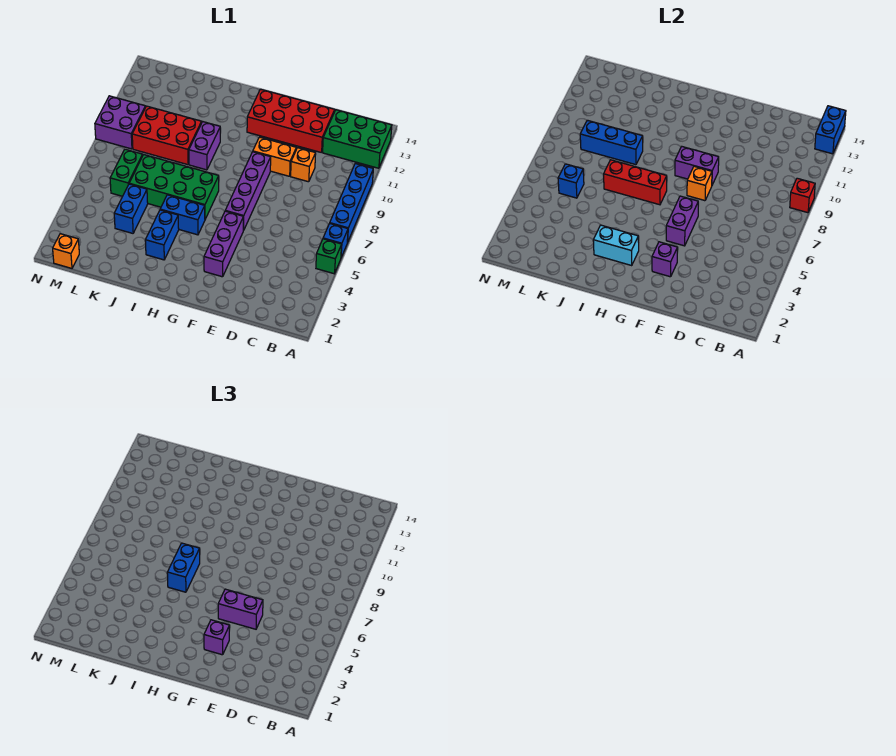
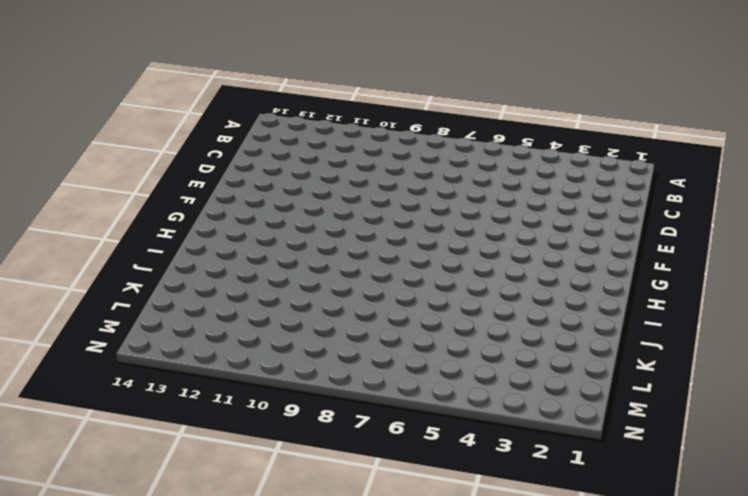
none -> green 1x1 brick [316,239,342,274]
none -> blue 1x1 brick [323,224,348,257]
none -> blue 1x4 brick [330,164,373,243]
none -> green 2x3 brick [323,110,392,168]

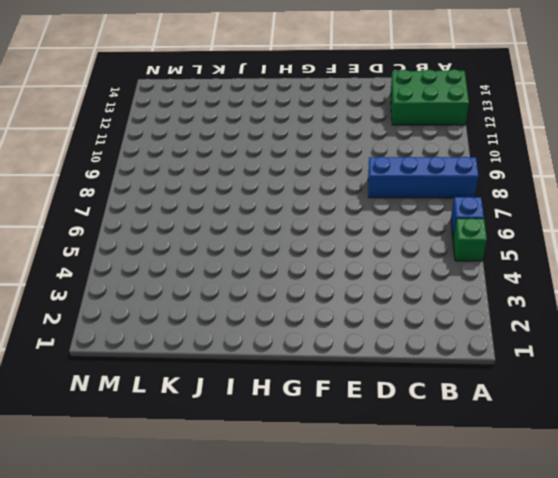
blue 1x4 brick [368,157,479,198] -> blue 1x4 brick turned to [330,164,373,243]
none -> orange 1x1 brick [291,148,316,182]
none -> red 2x4 brick [247,89,335,153]
none -> orange 1x2 brick [253,137,296,176]
none -> purple 1x3 brick [204,211,243,277]

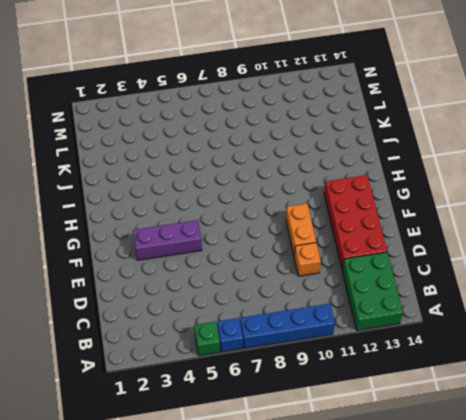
none -> purple 1x4 brick [225,152,271,230]
none -> blue 1x2 brick [160,195,205,235]
none -> green 2x4 brick [129,155,219,219]
none -> blue 1x2 brick [145,210,179,260]

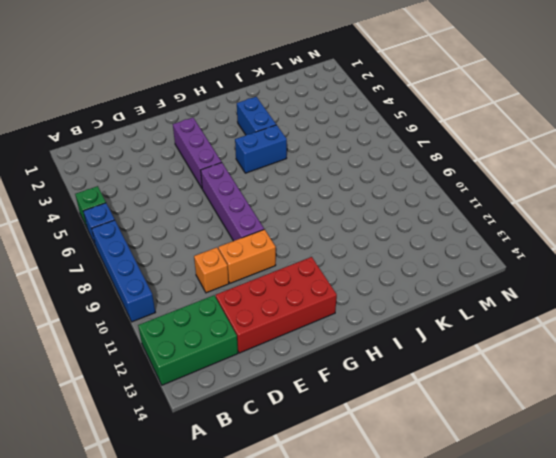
none -> green 2x4 brick [129,155,219,219]
none -> purple 1x2 brick [189,122,220,170]
none -> red 2x3 brick [132,106,202,165]
none -> blue 1x2 brick [114,184,148,233]

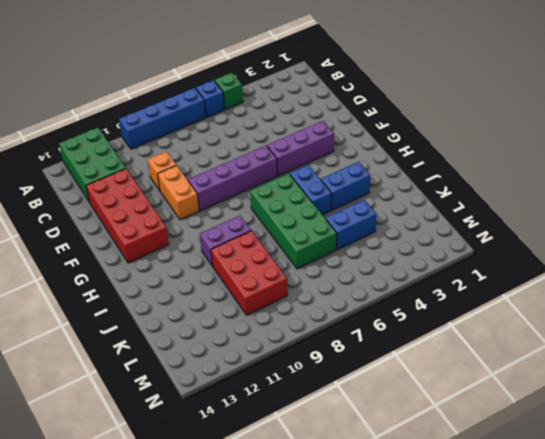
none -> green 1x2 brick [110,149,143,196]
none -> orange 1x1 brick [53,234,79,268]
none -> purple 2x2 brick [95,96,145,149]
none -> red 1x1 brick [790,178,815,213]

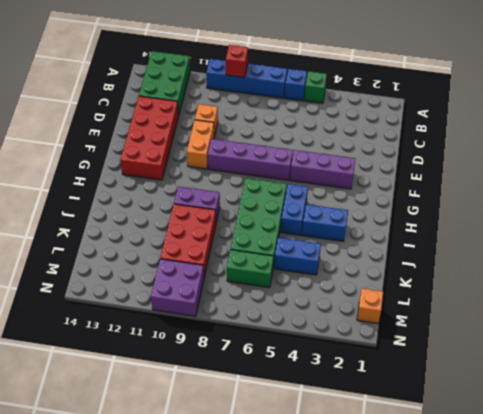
none -> blue 1x2 brick [815,106,846,154]
none -> purple 1x1 brick [652,242,678,277]
none -> purple 1x2 brick [666,196,698,246]
none -> orange 1x1 brick [687,166,712,201]

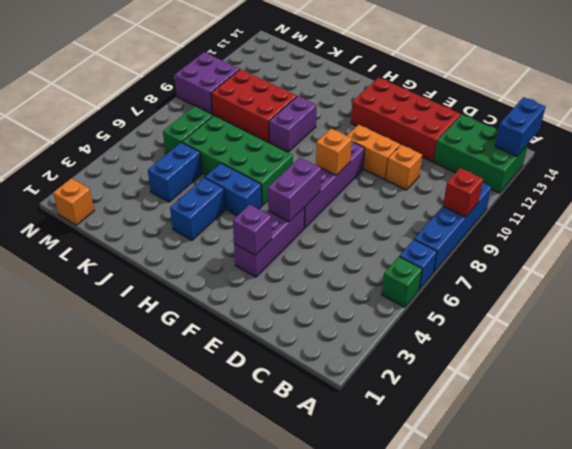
none -> purple 1x2 brick [675,147,719,185]
none -> cyan 1x2 brick [593,225,639,265]
none -> red 1x3 brick [603,160,667,205]
none -> blue 1x3 brick [580,120,643,165]

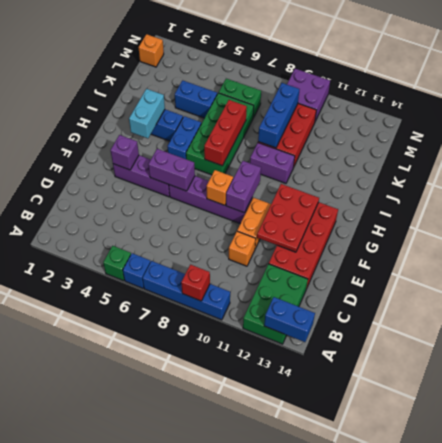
red 2x3 plate [257,184,319,252] -> none
none -> blue 1x1 brick [558,164,584,198]
none -> purple 1x2 brick [218,589,263,629]
none -> purple 1x1 brick [204,620,230,655]
none -> blue 1x2 brick [167,543,200,592]

